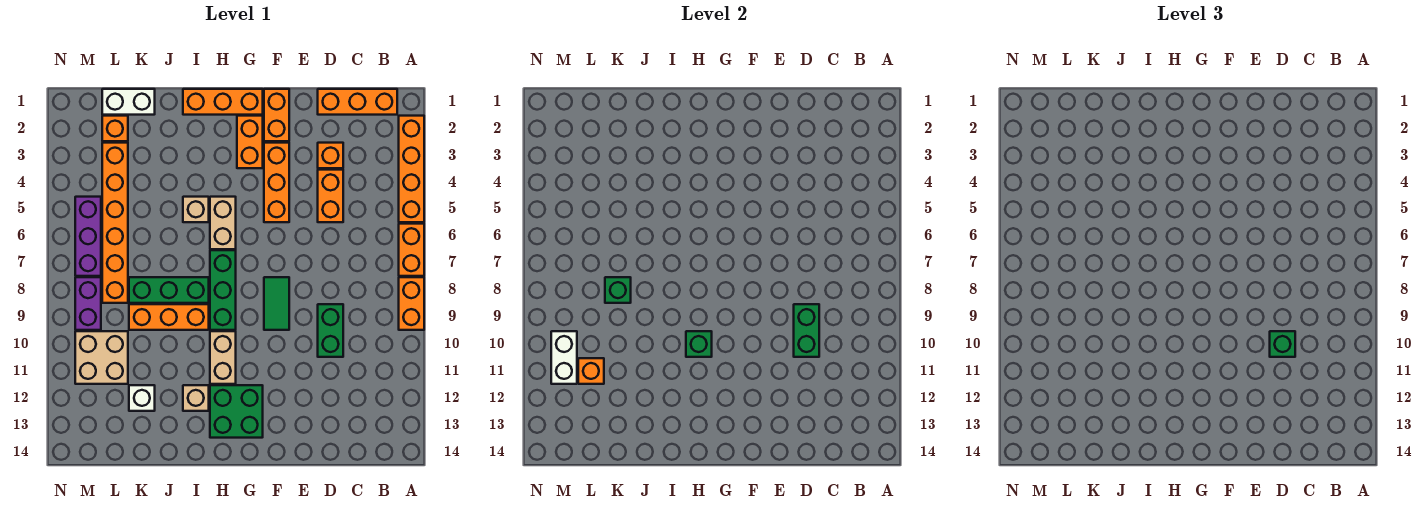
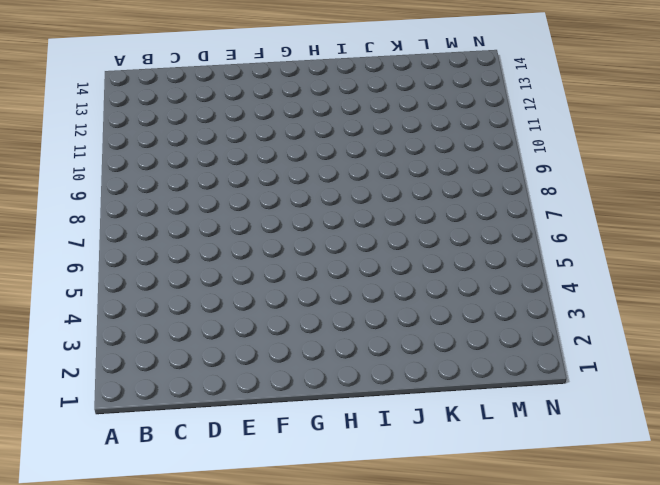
none -> orange 1x4 brick [399,116,424,222]
none -> orange 1x2 brick [399,224,424,276]
none -> orange 1x2 brick [399,277,424,330]
none -> orange 1x3 brick [318,89,397,115]

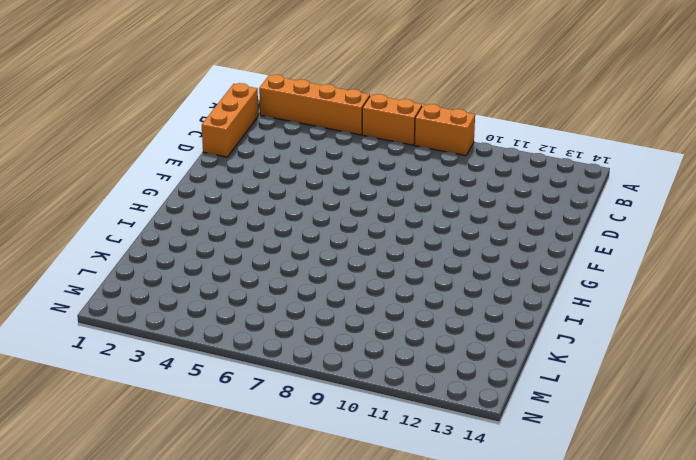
none -> orange 1x1 brick [318,143,343,168]
none -> orange 1x2 brick [318,170,343,222]
none -> green 1x2 brick [318,304,343,357]
none -> orange 1x2 brick [264,89,289,141]

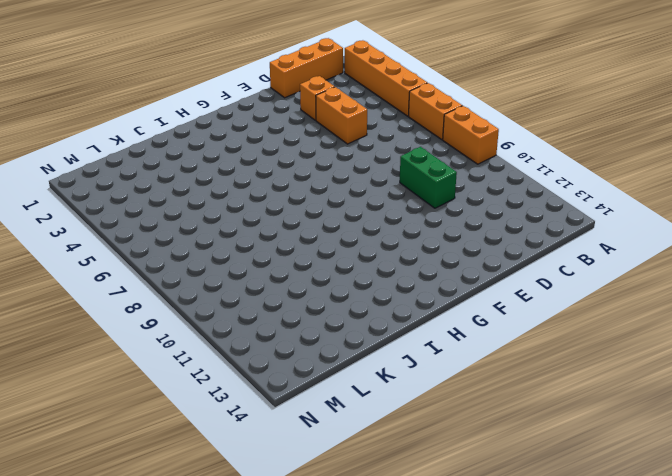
none -> orange 1x2 brick [264,89,289,141]
none -> orange 1x3 brick [264,143,289,222]
none -> green 1x2 tile [264,277,289,330]
none -> orange 1x3 brick [183,89,263,115]

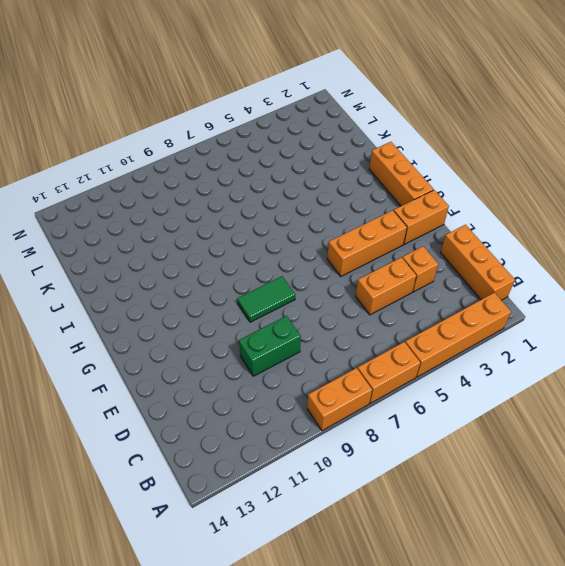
none -> orange 1x2 brick [237,116,263,168]
none -> green 2x2 brick [210,385,263,438]
none -> tan 1x2 brick [210,197,236,249]
none -> green 1x3 brick [210,250,236,330]

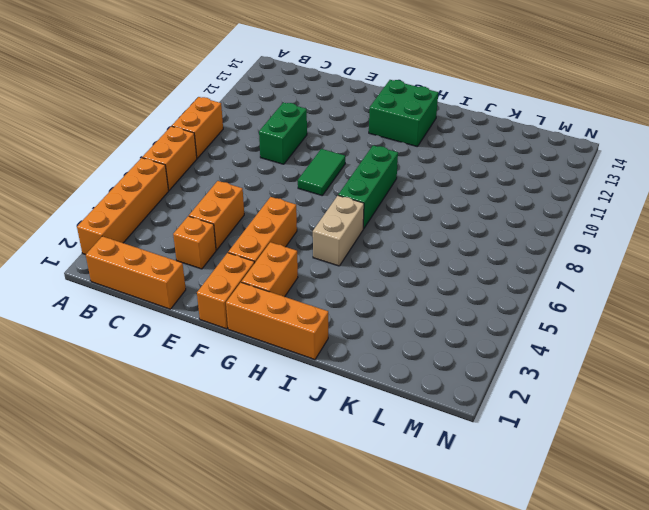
none -> tan 1x2 brick [210,331,236,384]
none -> tan 1x1 brick [183,197,209,222]
none -> green 1x3 brick [129,277,209,303]
none -> orange 1x3 brick [129,304,209,330]

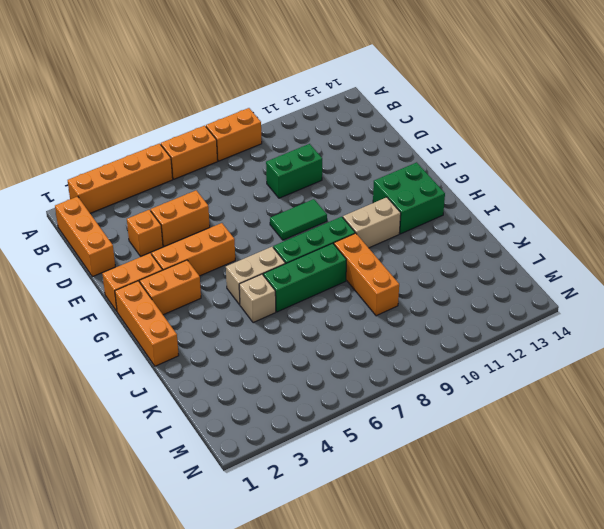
green 1x3 brick [263,243,346,312] -> green 1x3 brick turned to [129,277,209,303]
none -> tan 1x1 brick [183,385,209,411]
none -> white 1x2 brick [102,89,155,115]
none -> white 1x1 brick [129,385,155,411]
none -> orange 1x1 brick [102,116,128,141]

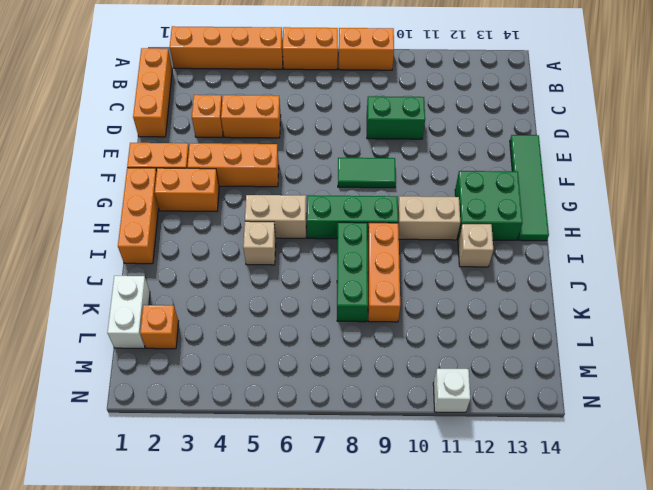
green 1x4 tile [510,135,549,241] -> none
white 1x1 brick [433,369,470,412] -> white 1x1 brick moved to [129,385,155,411]
none -> orange 1x6 brick [102,143,128,303]
none -> tan 2x2 brick [75,331,128,384]
none -> purple 1x3 brick [75,197,101,276]
none -> purple 1x2 brick [75,277,101,330]

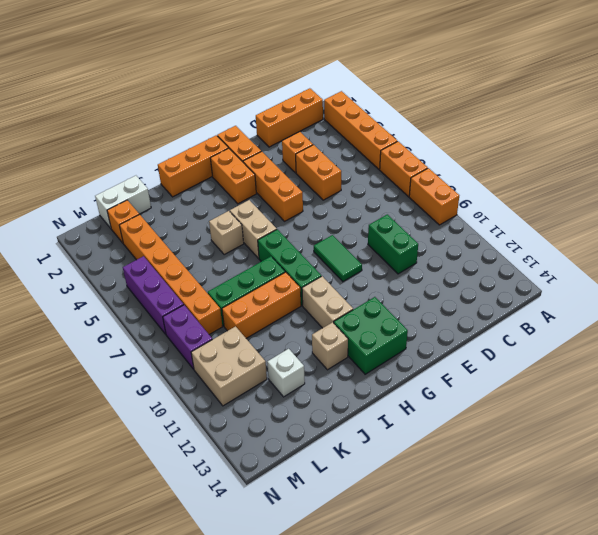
none -> green 1x2 brick [794,304,819,357]
none -> green 1x1 brick [686,331,712,357]
none -> green 1x1 brick [605,277,631,303]
none -> orange 1x1 brick [578,358,604,384]

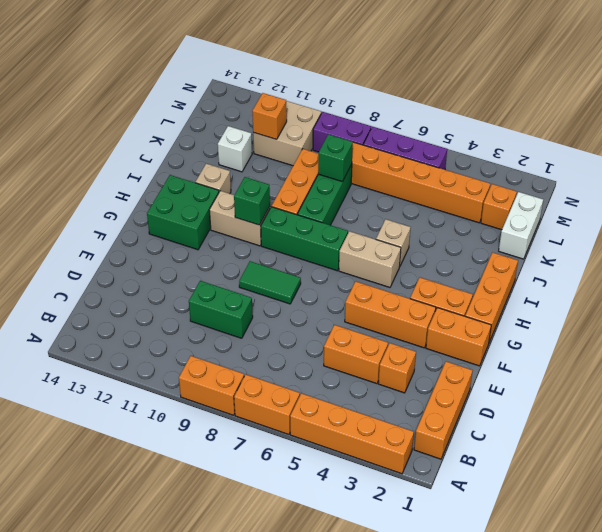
none -> green 1x2 brick [794,304,819,357]
none -> white 1x2 brick [551,331,577,384]
none -> green 1x1 brick [1270,331,1295,357]

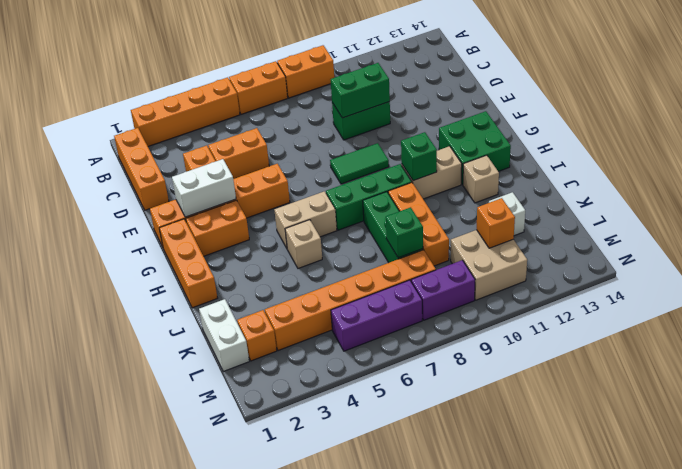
white 1x2 brick [172,159,236,217] -> white 1x2 brick moved to [551,331,577,384]
none -> green 1x1 brick [1270,331,1295,357]

